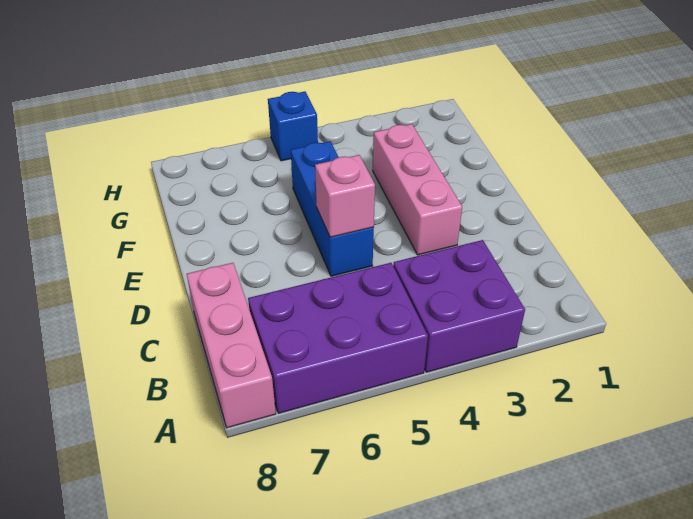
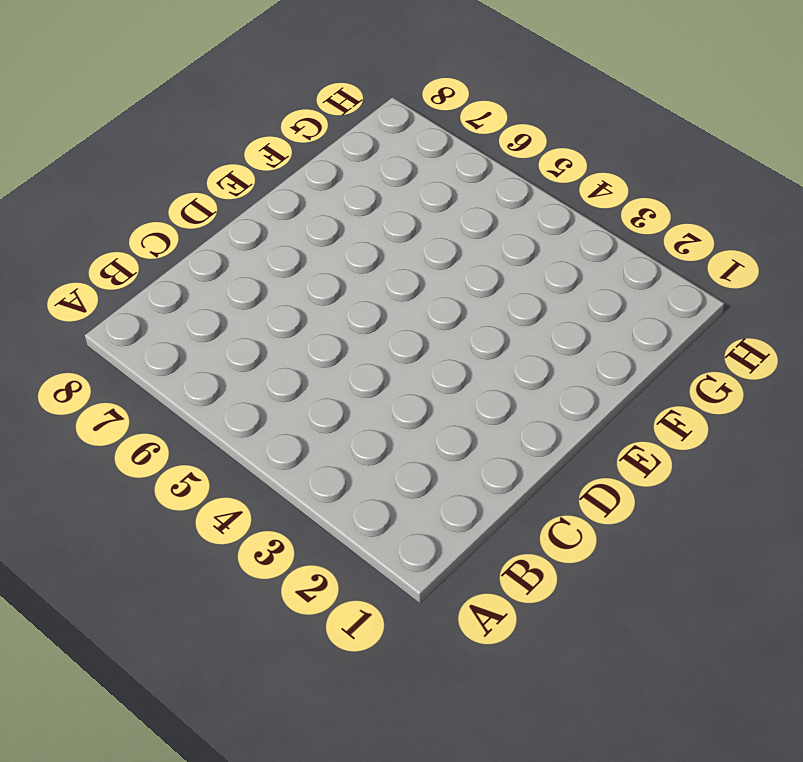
none -> purple 2x2 brick [393,240,525,372]
none -> purple 2x3 brick [248,263,428,413]

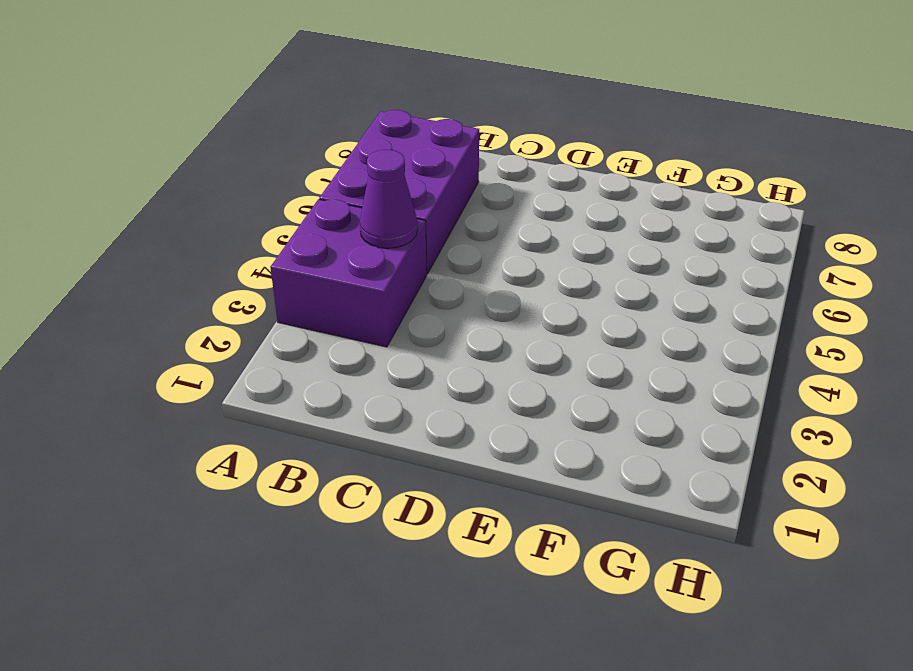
purple 1x1 cone [360,150,418,248] -> none
none -> pink 1x3 brick [187,263,276,428]
none -> pink 1x3 brick [373,124,462,255]

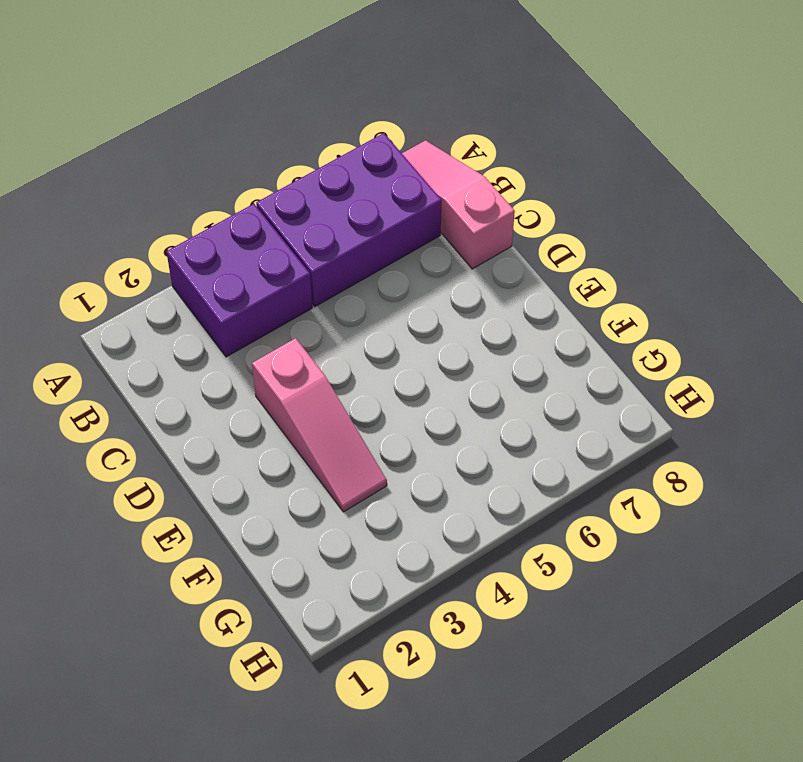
pink 1x3 slope [402,140,515,269] -> pink 1x3 brick [187,263,276,428]
pink 1x3 slope [252,338,387,512] -> pink 1x3 brick [373,124,462,255]
none -> blue 1x3 brick [291,141,374,276]
none -> blue 1x1 brick [268,92,318,161]

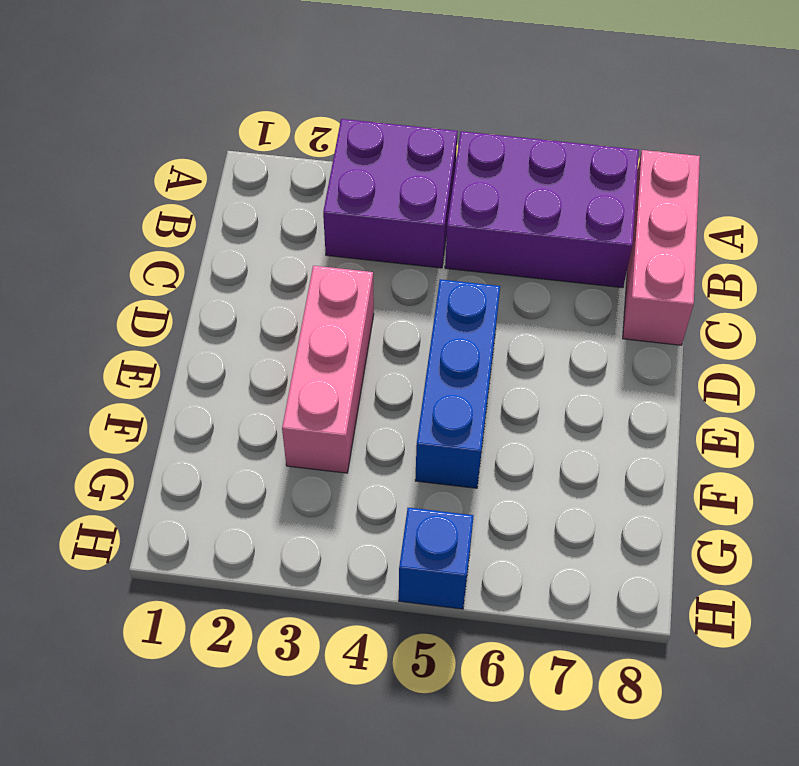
none -> pink 1x1 brick [315,155,375,237]

